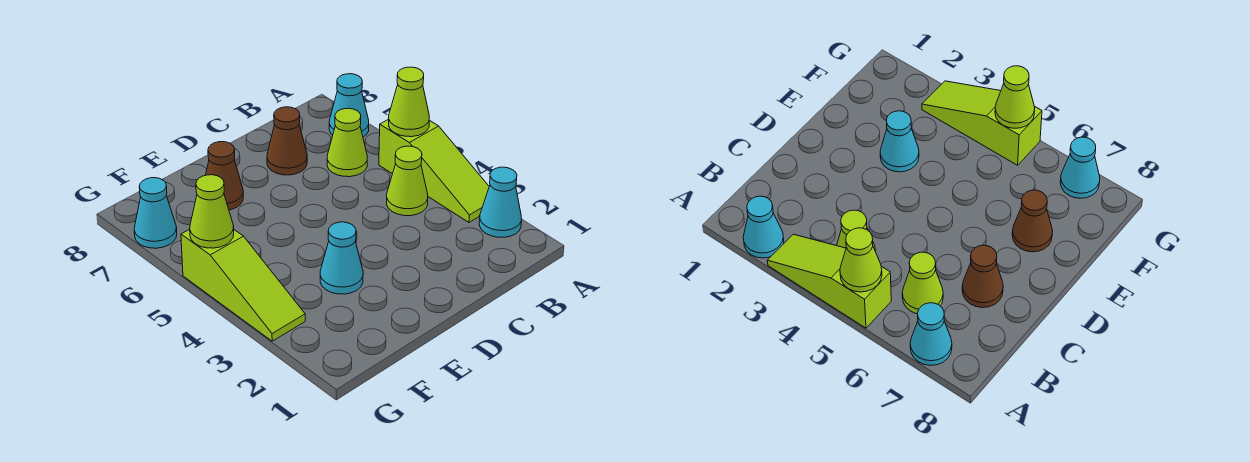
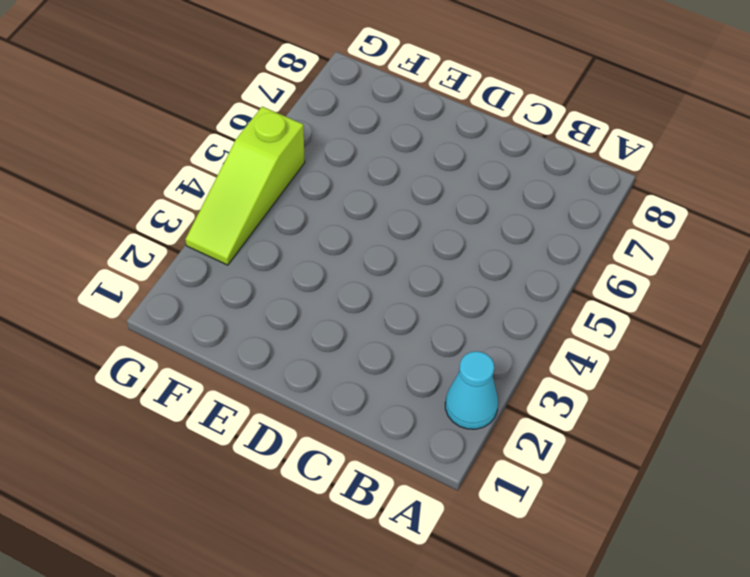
none -> lime 1x3 slope [379,119,489,222]
none -> cyan 1x1 cone [329,74,369,137]
none -> lime 1x1 cone [387,146,428,216]

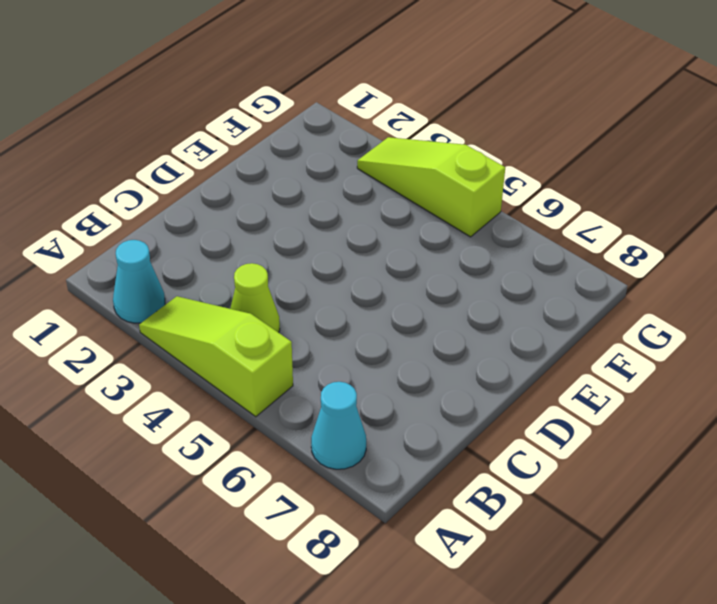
none -> lime 1x1 cone [327,108,367,177]
none -> brown 1x1 cone [267,107,307,175]
none -> cyan 1x1 cone [320,222,363,294]

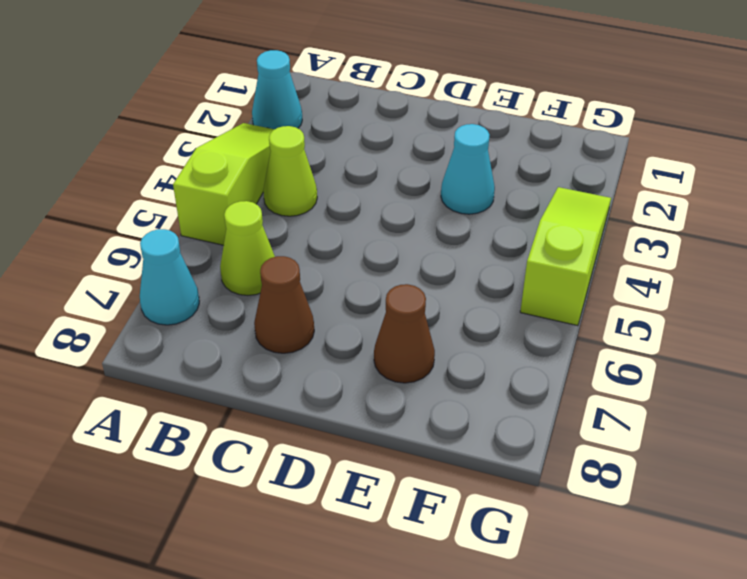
none -> cyan 1x1 cone [134,178,177,248]
none -> lime 1x1 cone [389,67,429,137]
none -> lime 1x1 cone [190,175,234,248]

